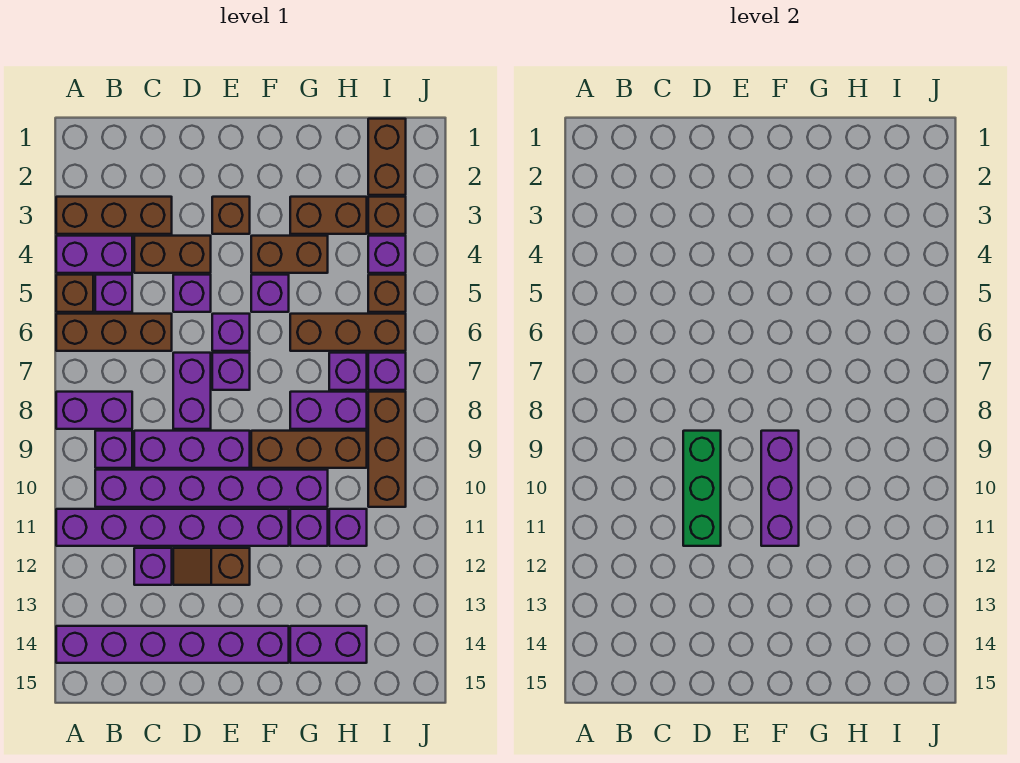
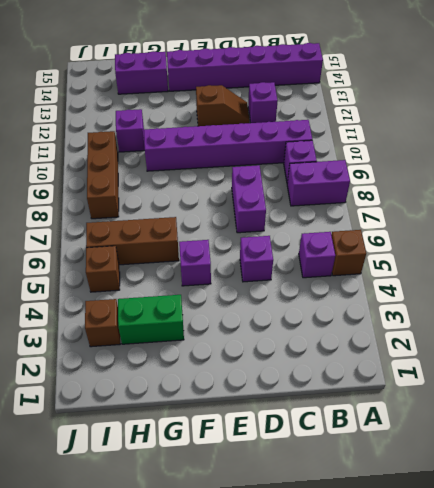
green 1x2 brick [118,295,184,344] -> brown 1x2 brick [290,197,367,234]
none -> brown 1x3 brick [56,197,172,234]
none -> purple 1x2 brick [56,236,132,273]
none -> brown 1x3 brick [56,314,172,351]
none -> purple 1x6 brick [56,509,289,546]

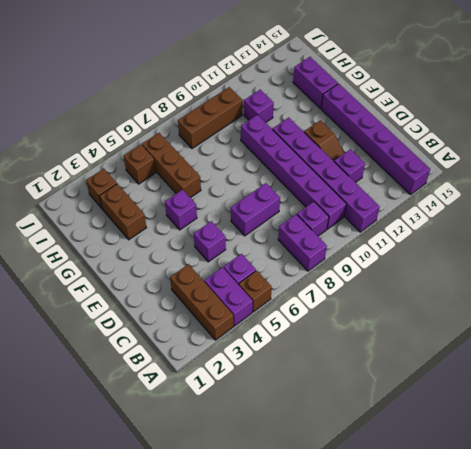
none -> brown 1x3 brick [56,314,172,351]
none -> brown 1x2 brick [134,236,211,273]
none -> purple 1x3 brick [134,431,250,468]
none -> brown 1x1 brick [212,197,250,234]

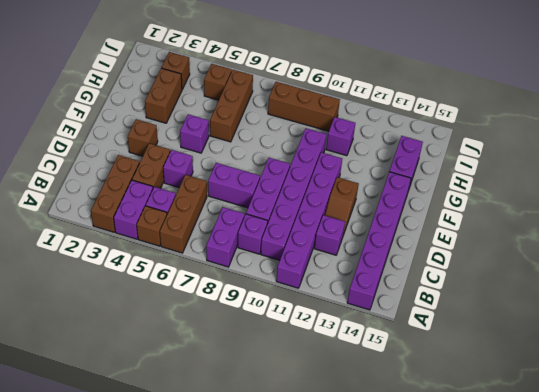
none -> purple 1x1 brick [212,314,250,351]
none -> purple 1x1 brick [212,353,250,390]
none -> brown 1x2 brick [251,236,328,273]
none -> brown 1x3 brick [251,431,367,468]

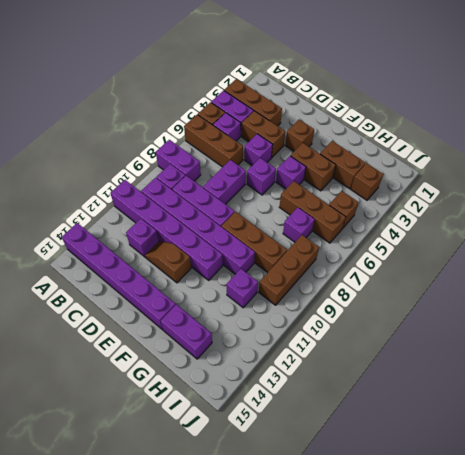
none -> purple 1x1 brick [212,353,250,390]
none -> purple 1x2 brick [290,392,367,429]
none -> purple 1x1 brick [290,509,328,546]
none -> brown 1x2 brick [368,119,406,195]

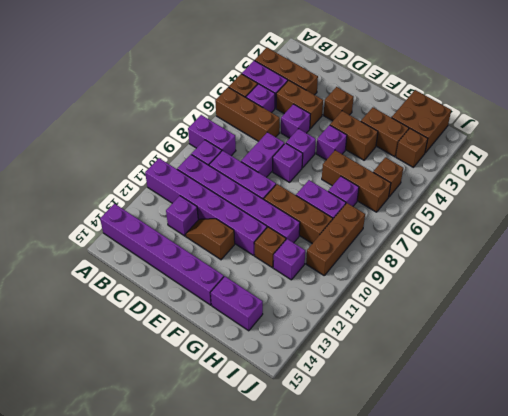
brown 1x1 brick [254,227,286,268] -> purple 1x1 brick [290,509,328,546]
brown 2x2 brick [392,90,451,153] -> brown 1x2 brick [368,119,406,195]
none -> purple 1x1 brick [368,236,406,273]
none -> purple 1x1 brick [368,353,406,390]
none -> green 1x3 brick [683,431,721,546]
none -> purple 1x3 brick [761,431,799,546]

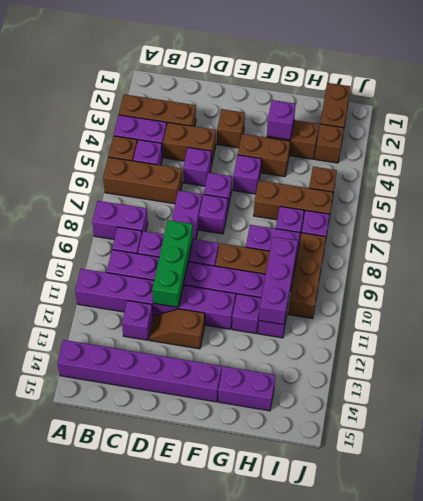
purple 1x1 brick [267,100,296,140] -> purple 1x1 brick moved to [368,236,406,273]
purple 1x3 brick [259,237,298,325] -> purple 1x3 brick moved to [761,431,799,546]

